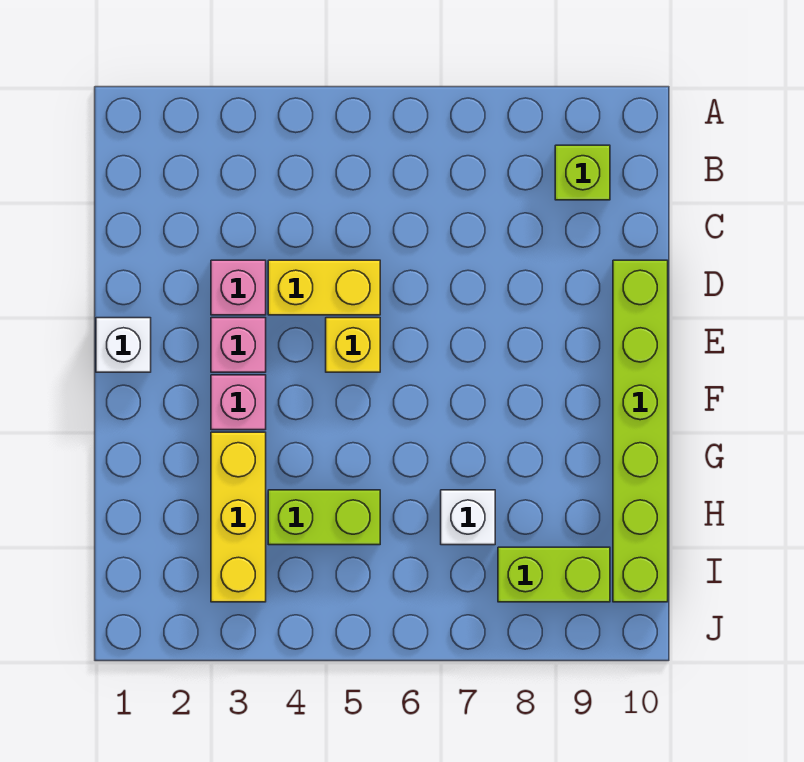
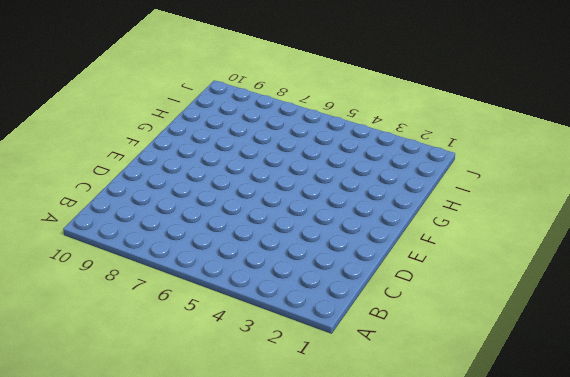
none -> lime 1x1 brick [555,145,610,200]
none -> pink 1x1 brick [211,260,266,315]
none -> yellow 1x2 brick [268,260,380,315]

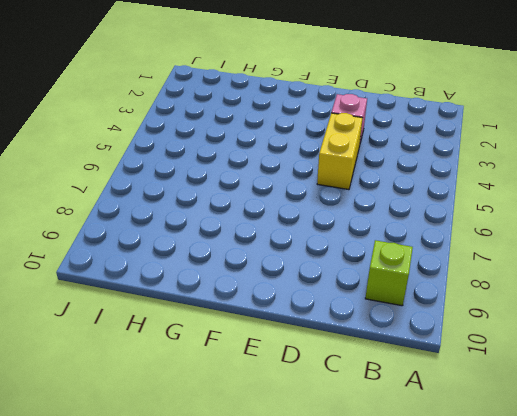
none -> lime 1x6 brick [613,260,668,602]
none -> white 1x1 brick [96,318,151,372]
none -> pink 1x1 brick [211,318,266,372]

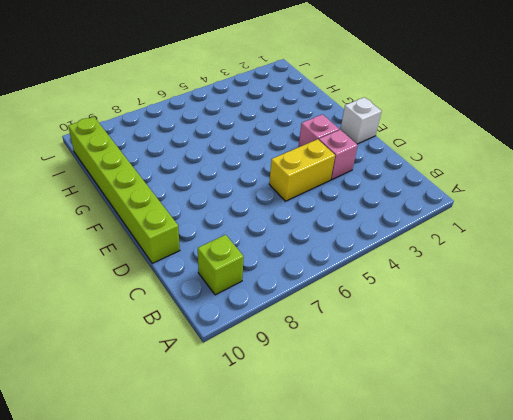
none -> yellow 1x1 brick [326,318,380,372]
none -> pink 1x1 brick [211,375,266,430]
none -> yellow 1x3 brick [211,432,266,602]

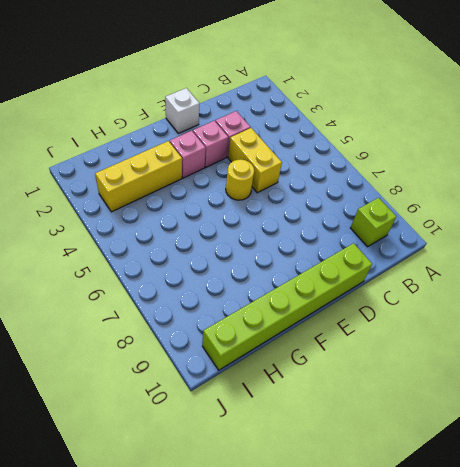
yellow 1x1 round brick [226,160,254,200] -> yellow 1x1 brick [326,318,380,372]
none -> lime 1x2 brick [268,490,380,545]
none -> white 1x1 brick [441,490,495,545]
none -> lime 1x2 brick [498,547,610,602]

